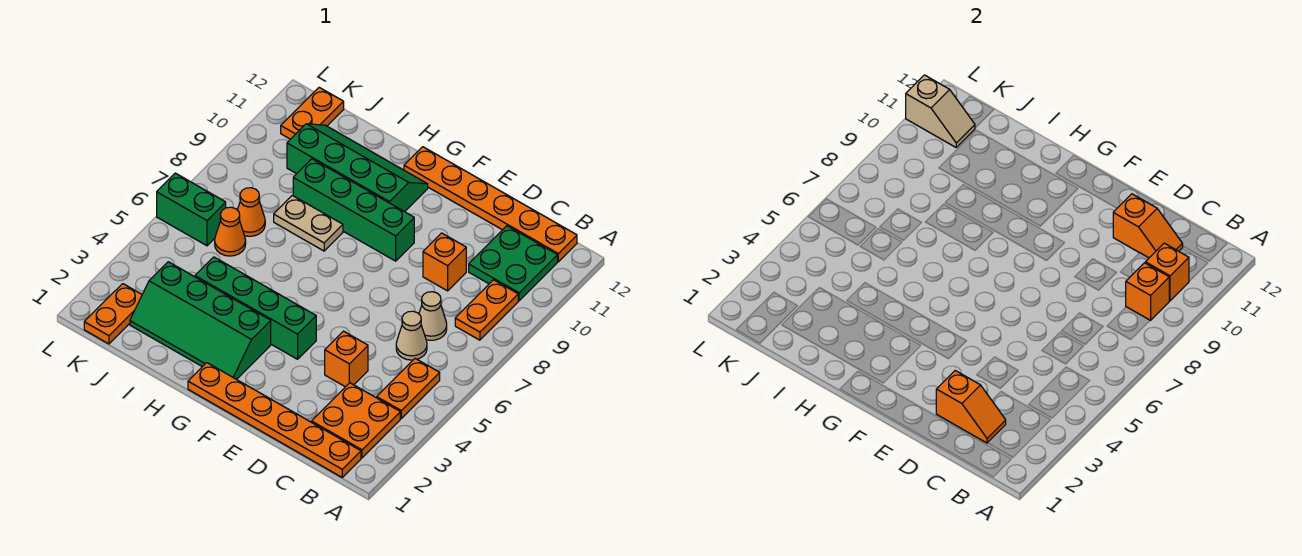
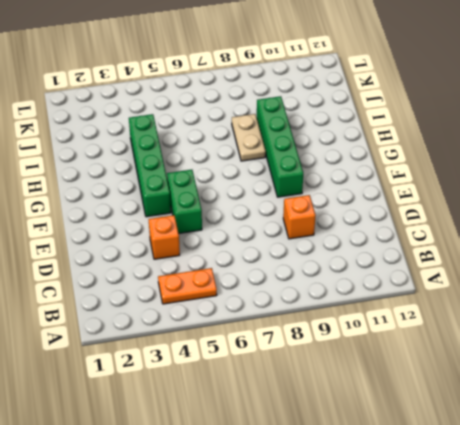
green 1x2 brick [167,170,202,234] -> green 1x2 brick moved to [157,173,226,246]
none -> orange 1x6 plate [188,363,361,477]
none -> orange 2x2 plate [311,383,400,458]
none -> orange 1x2 plate [455,280,518,340]

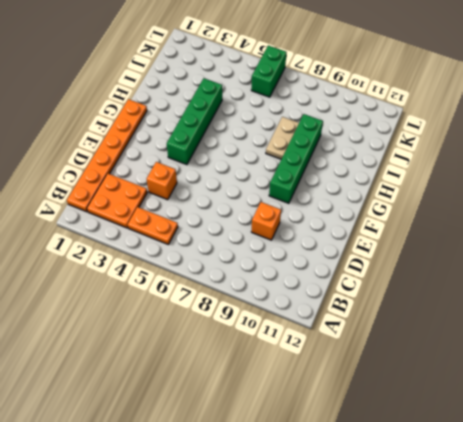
none -> orange 1x2 plate [455,280,518,340]
none -> green 2x2 plate [469,226,557,301]
none -> orange 1x6 plate [404,147,577,262]

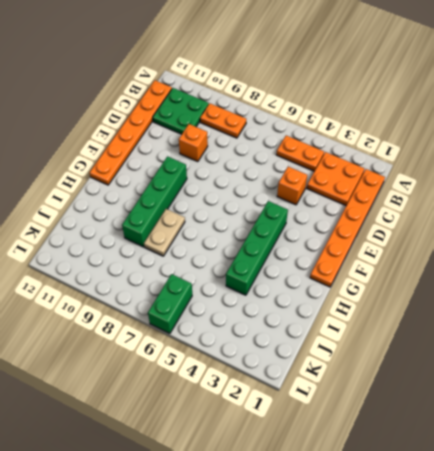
none -> tan 1x1 cone [396,311,427,360]
none -> tan 1x1 cone [419,292,447,340]
none -> green 2x4 slope [130,262,271,380]

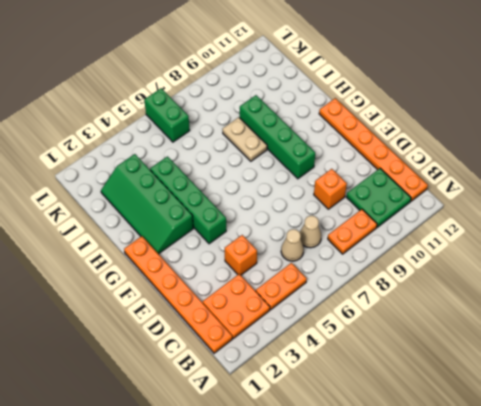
none -> green 2x4 slope [287,124,428,212]
none -> orange 1x1 cone [215,207,246,256]
none -> orange 1x1 cone [237,188,265,236]

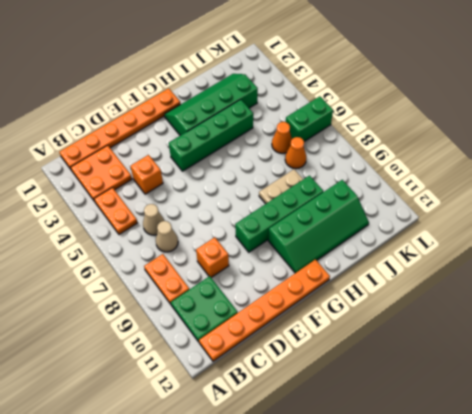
none -> orange 1x2 plate [84,284,142,344]
none -> orange 1x2 plate [281,87,344,139]
none -> orange 1x1 brick [1126,263,1169,321]

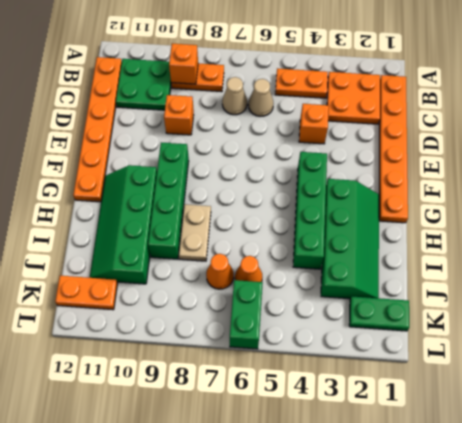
green 1x2 plate [349,296,409,331] -> orange 1x2 plate [84,284,142,344]
none -> orange 1x1 brick [1145,243,1189,301]
none -> orange 1x2 slope [936,371,1006,443]
none -> orange 1x2 slope [1113,194,1183,258]

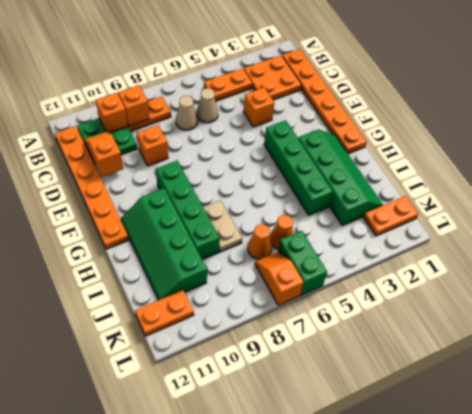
orange 1x2 slope [255,252,304,305] -> orange 1x2 slope moved to [936,371,1006,443]
none -> tan 1x2 slope [906,75,975,147]

